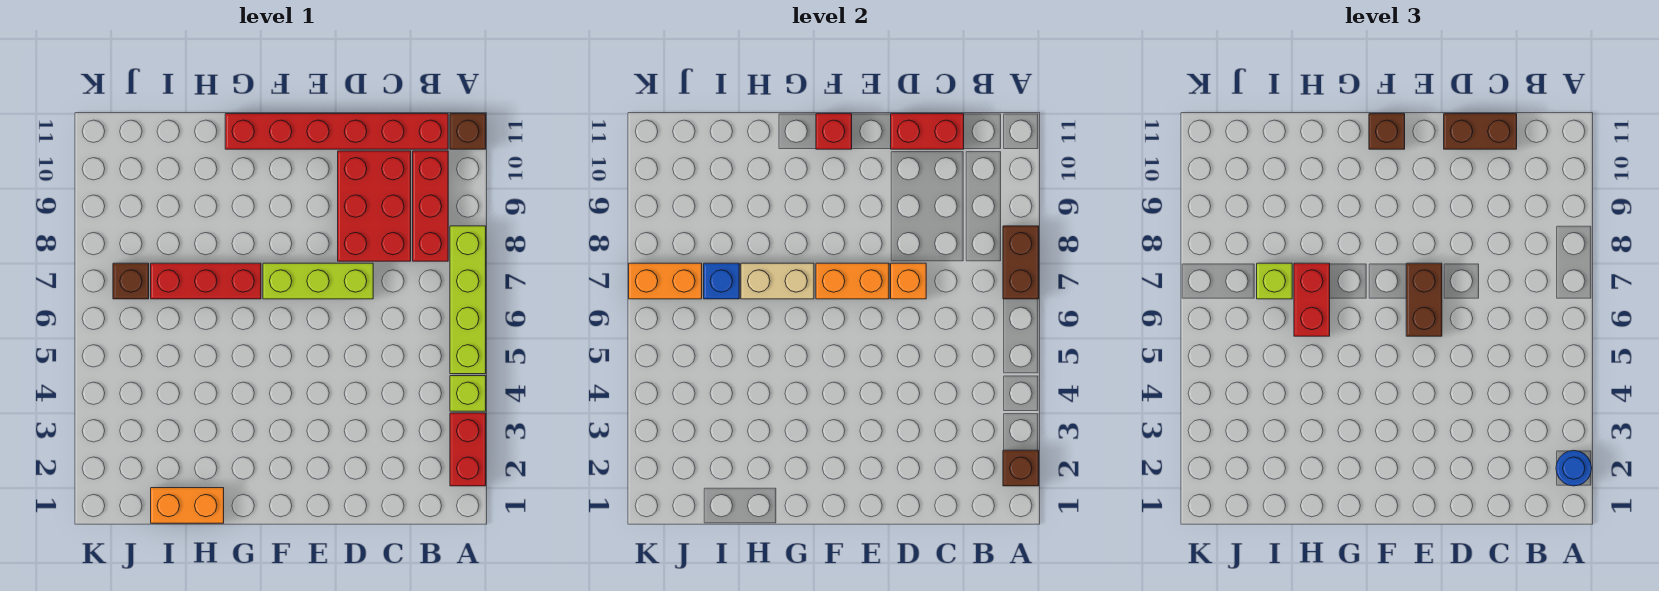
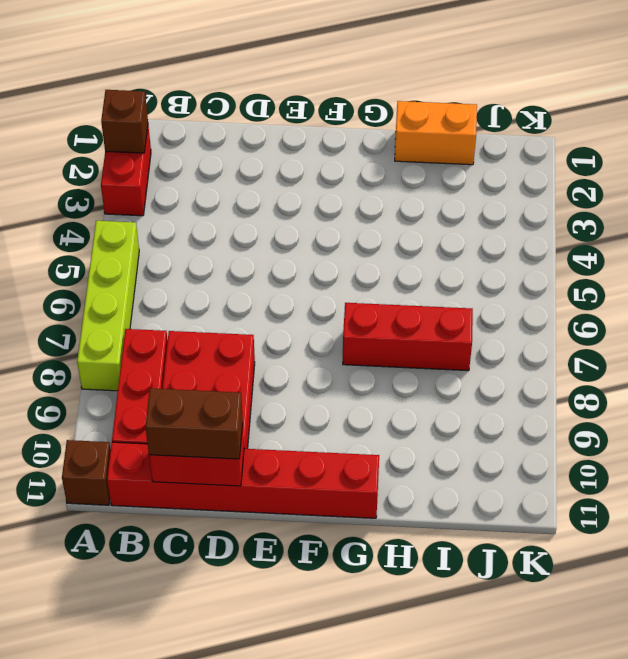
none -> lime 1x1 brick [450,376,486,411]
none -> lime 1x3 brick [263,263,373,299]
none -> brown 1x1 brick [113,263,149,299]

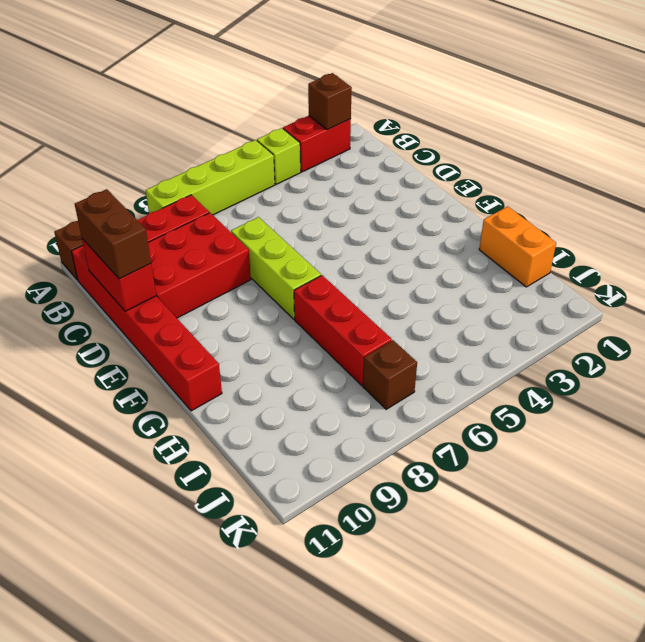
none -> brown 1x2 brick [1003,226,1039,299]
none -> orange 1x1 brick [891,263,926,299]
none -> orange 1x2 brick [816,263,889,299]

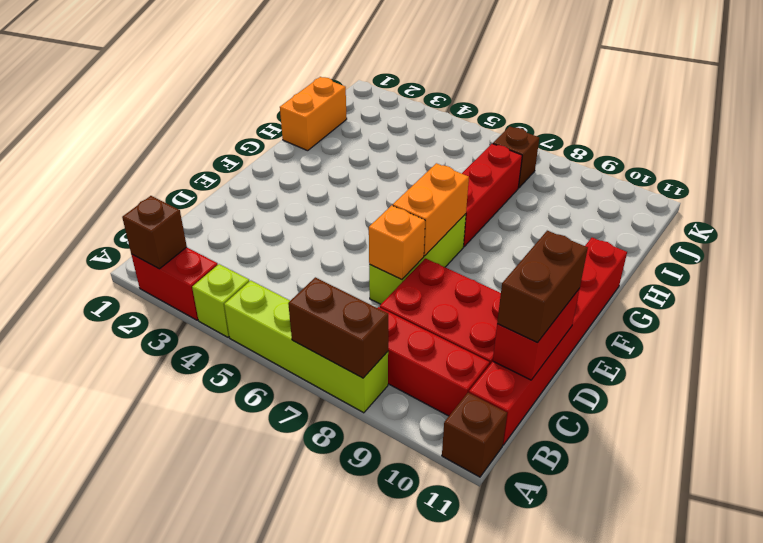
none -> red 1x1 brick [816,114,852,149]
none -> tan 1x2 brick [741,263,814,299]
none -> blue 1x1 brick [704,263,739,299]

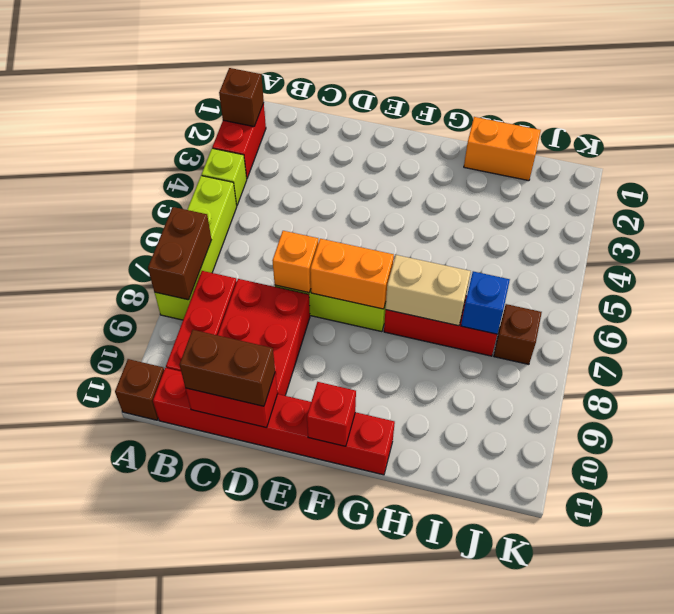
none -> orange 1x2 brick [629,263,702,299]
none -> blue 1x1 round brick [1556,450,1592,486]
none -> brown 1x2 brick [1406,263,1442,336]

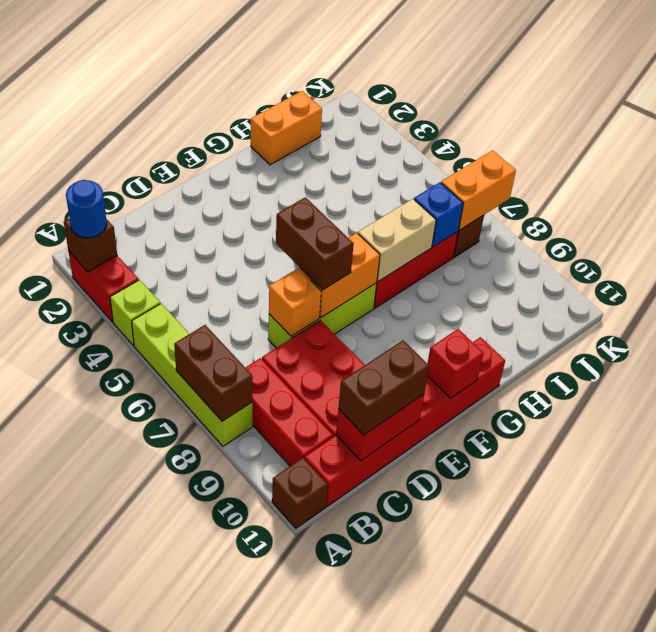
none -> brown 1x1 brick [1369,114,1405,149]
none -> red 1x2 brick [1294,263,1330,336]
none -> lime 1x1 brick [1257,263,1292,299]

